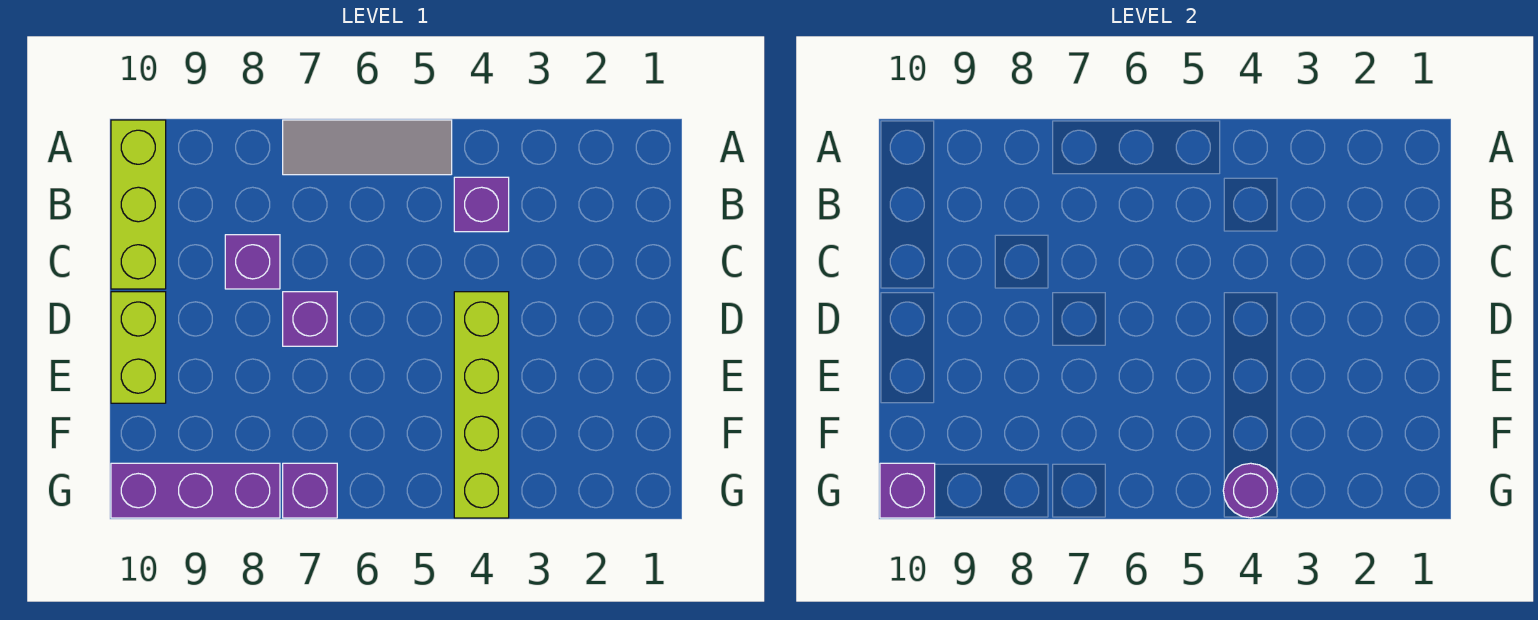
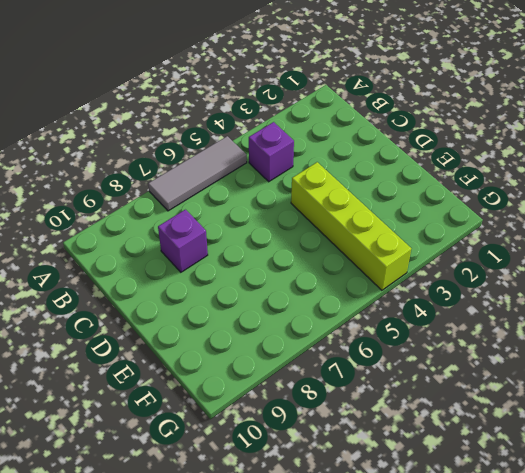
none -> lime 1x3 brick [111,120,166,289]
none -> purple 1x1 brick [283,292,337,346]

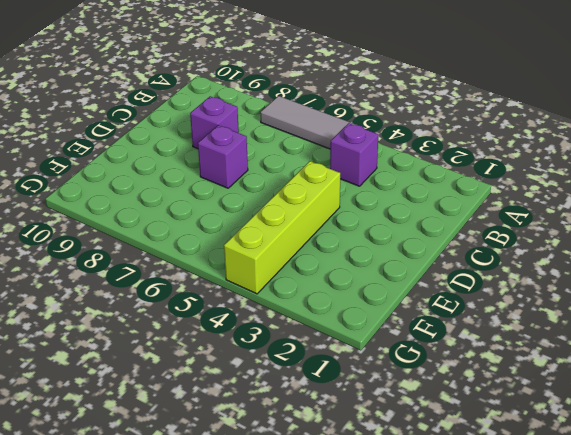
none -> lime 1x3 brick [111,120,166,289]
none -> lime 1x2 brick [111,292,166,403]

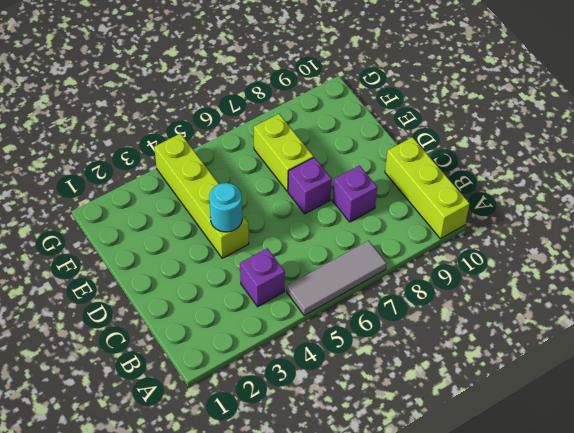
cyan 1x1 round brick [209,183,242,232] -> none
lime 1x2 brick [254,114,314,191] -> lime 1x2 brick moved to [111,292,166,403]
none -> purple 1x1 brick [283,463,337,518]
none -> purple 1x3 brick [111,463,280,518]

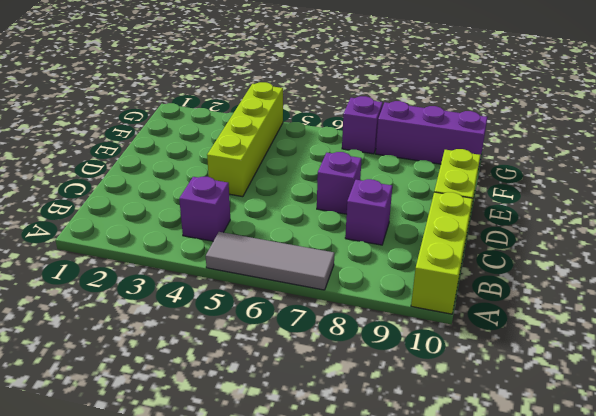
none -> purple 1x1 round brick [1223,463,1278,518]
none -> purple 1x1 brick [880,463,935,518]

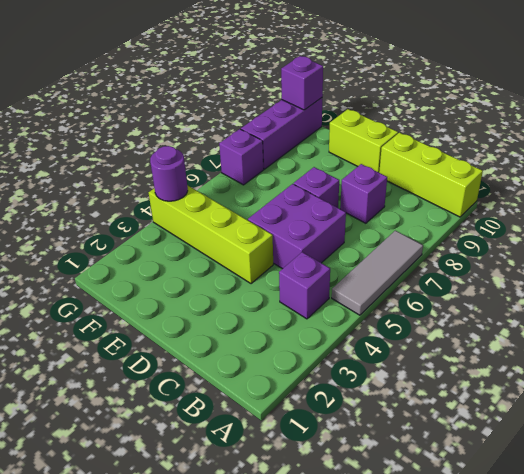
purple 2x2 brick [248,184,346,269] -> none

